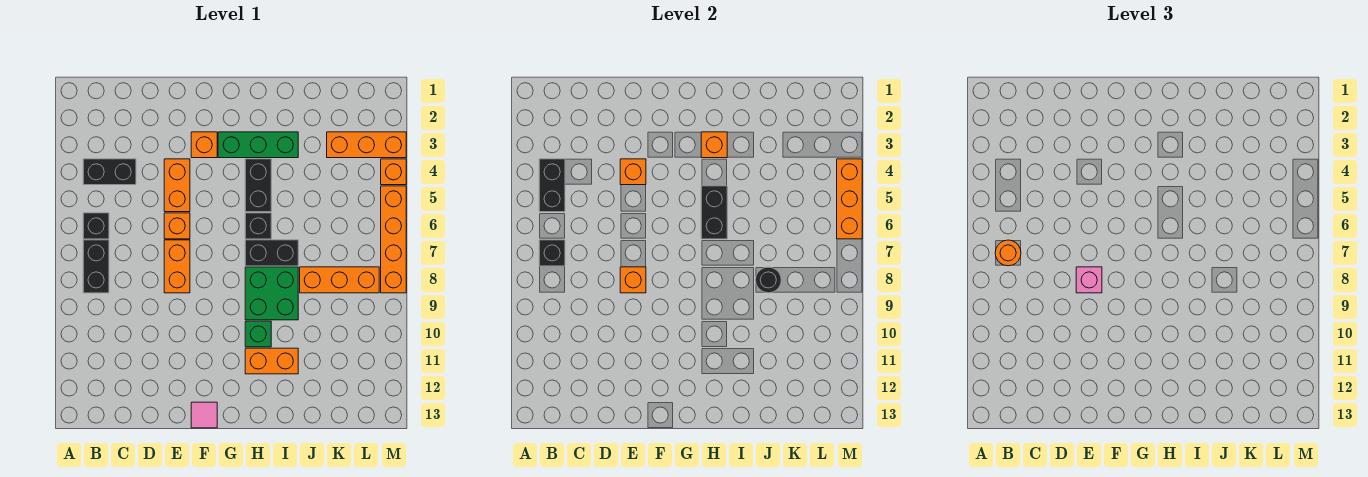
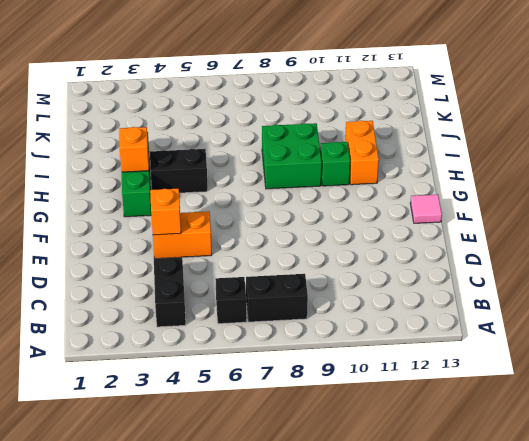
none -> orange 1x1 brick [164,213,190,239]
none -> orange 1x2 brick [164,240,190,293]
none -> orange 1x1 brick [191,132,217,158]

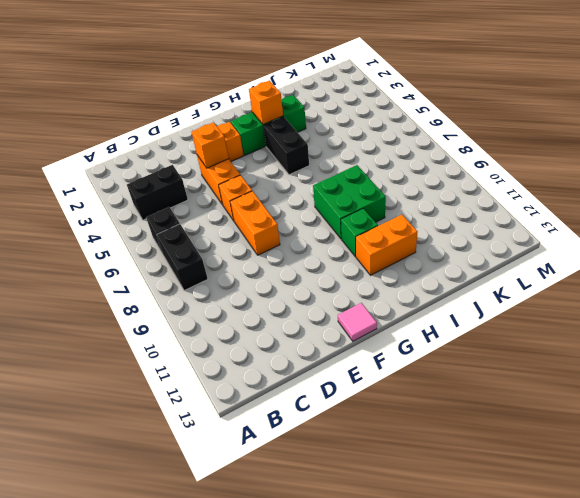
none -> black 1x1 brick [245,213,271,239]
none -> black 1x2 brick [245,240,298,266]
none -> orange 1x3 brick [300,267,379,293]

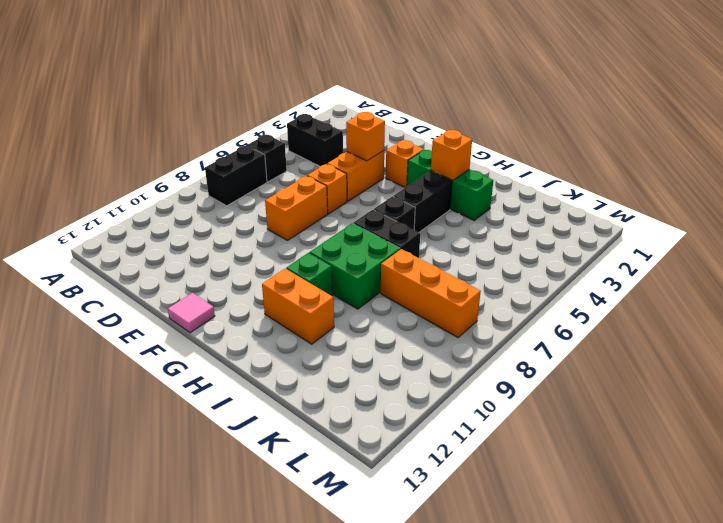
none -> orange 1x3 brick [327,132,406,158]
none -> orange 1x1 brick [381,159,406,185]
none -> orange 1x4 brick [381,186,406,293]

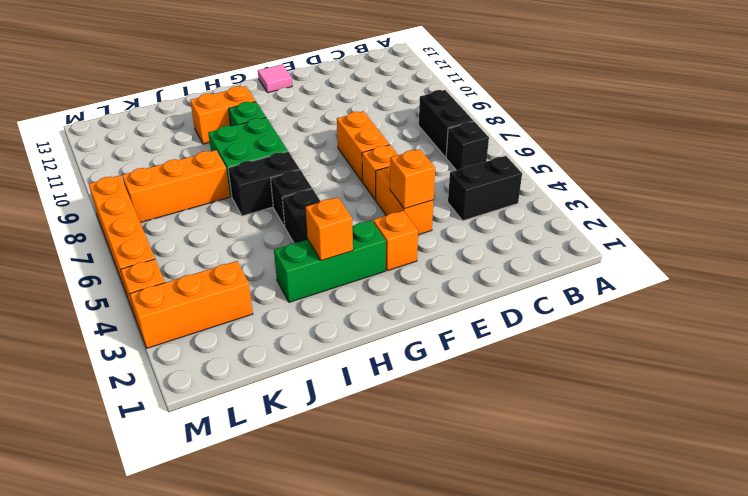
none -> black 1x2 brick [539,159,565,212]
none -> black 1x1 brick [539,240,565,266]
none -> orange 1x1 brick [620,267,646,293]

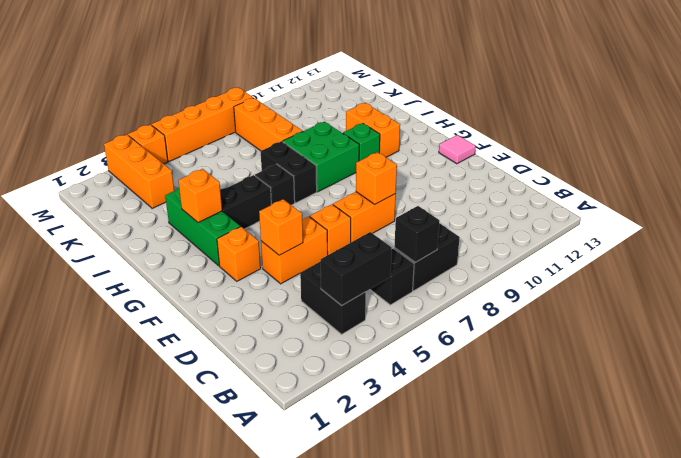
none -> black 1x2 brick [701,186,727,239]
none -> black 1x1 round brick [756,267,781,293]
none -> orange 1x3 brick [837,159,862,239]

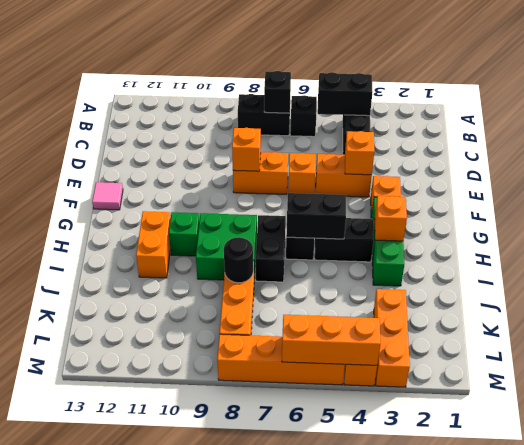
none -> orange 1x1 round brick [995,240,1021,266]
none -> pink 1x1 brick [1076,267,1102,293]

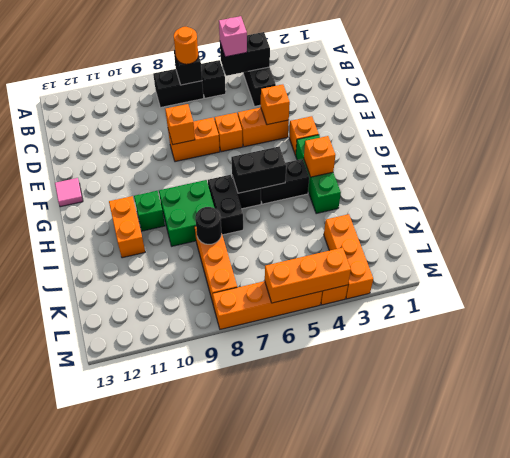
pink 1x1 brick [219,16,247,57] -> pink 1x1 brick moved to [1076,267,1102,293]

